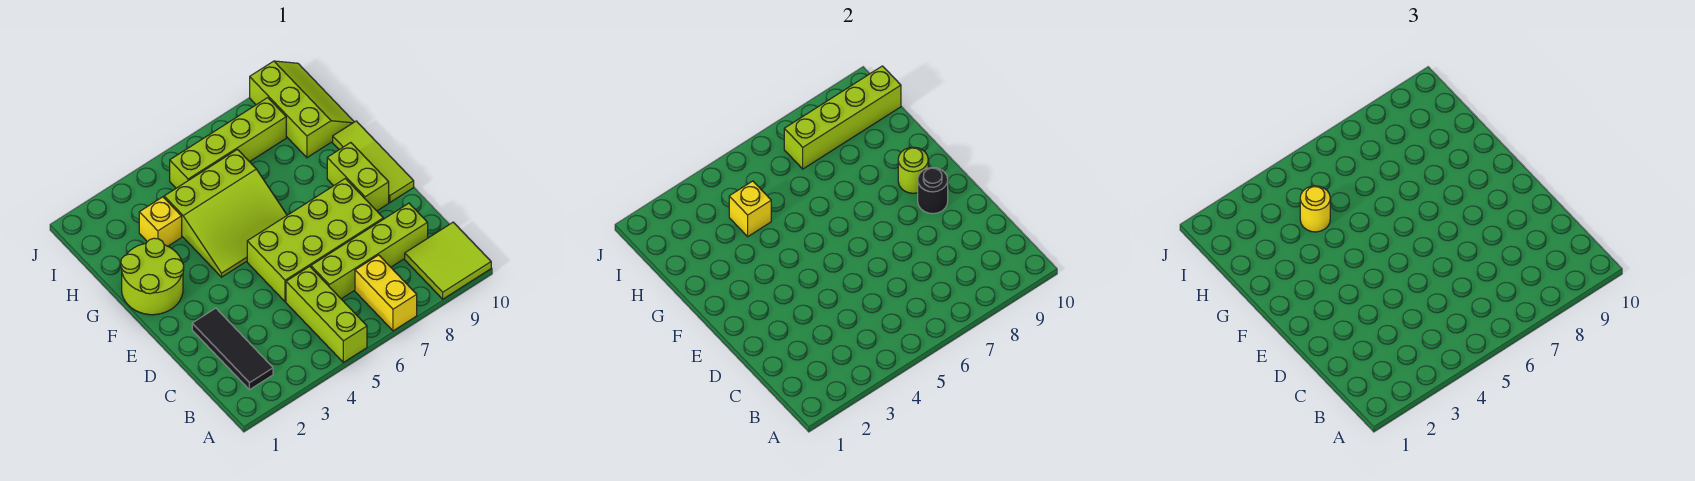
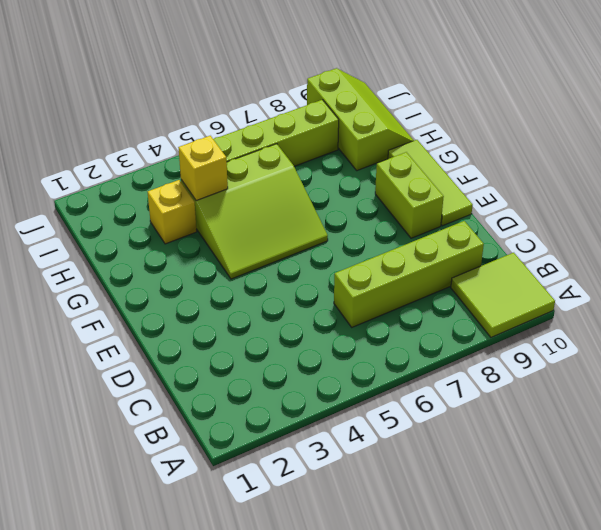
none -> lime 1x3 brick [286,266,367,362]
none -> yellow 1x2 brick [355,255,417,331]
none -> black 1x3 tile [192,308,273,390]

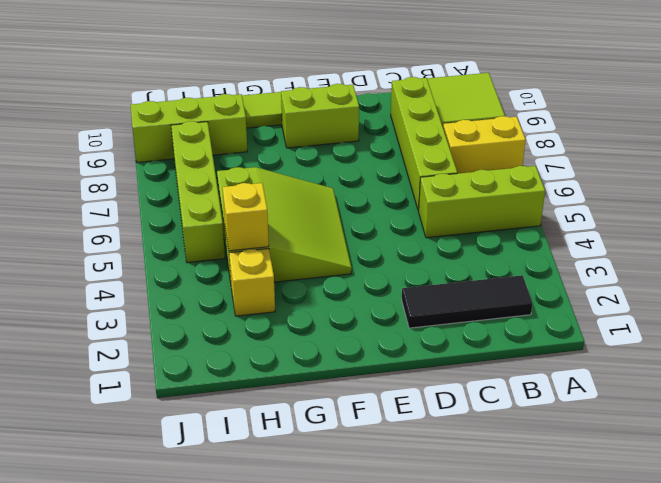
none -> lime 2x4 brick [247,179,383,302]
none -> lime 2x2 round brick [121,238,184,315]
none -> black 1x1 round brick [918,168,948,214]

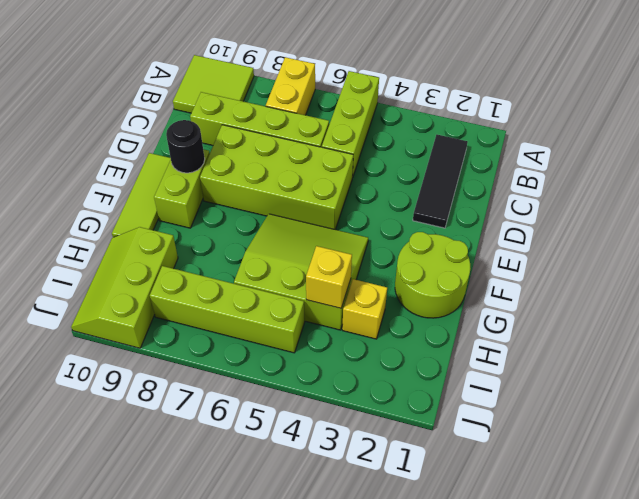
none -> lime 1x1 round brick [898,147,928,193]
none -> lime 1x4 brick [784,66,901,169]
none -> yellow 1x1 round brick [1300,186,1330,232]

